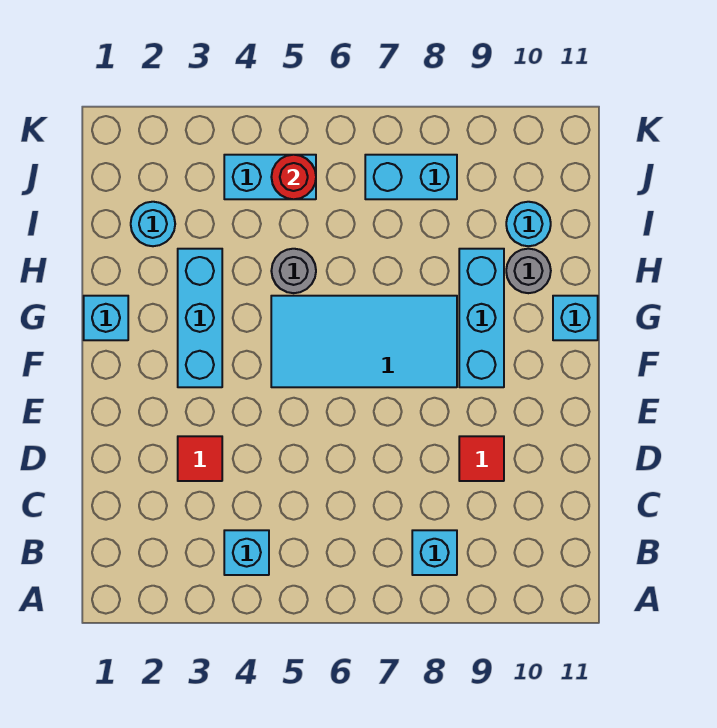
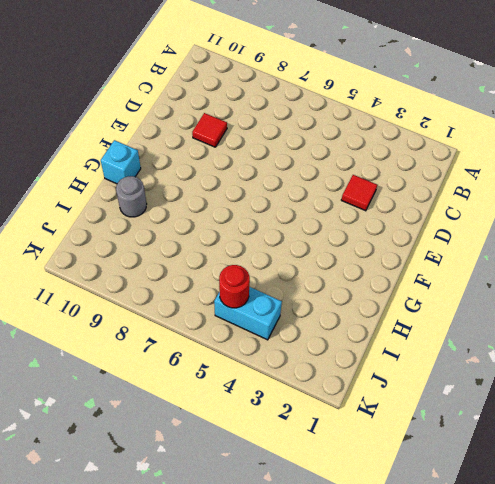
none -> cyan 1x1 brick [224,530,269,575]
none -> cyan 1x1 brick [412,530,457,575]
none -> cyan 1x3 brick [178,249,222,387]

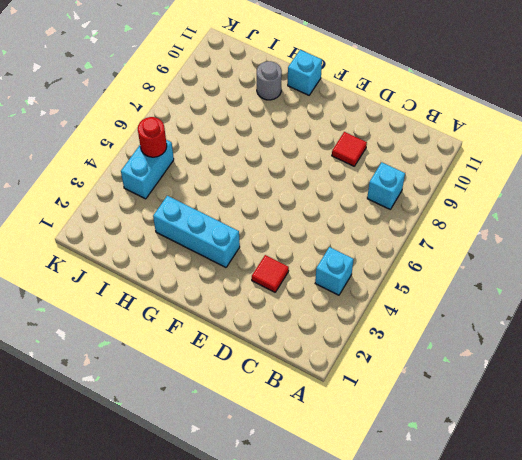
none -> cyan 2x4 tile [271,296,457,387]
none -> cyan 1x3 brick [459,249,504,387]
none -> cyan 1x1 brick [84,296,128,340]

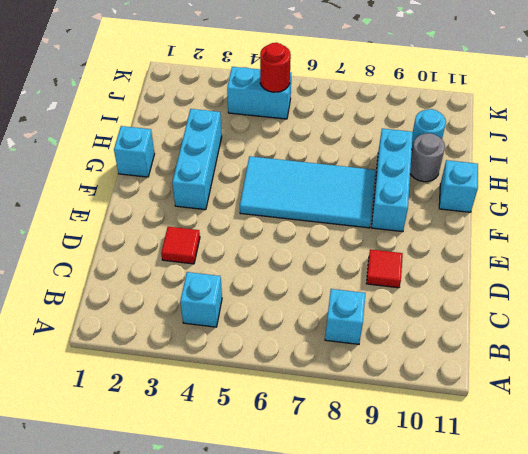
none -> grey 1x1 round brick [271,249,316,293]
none -> cyan 1x1 round brick [131,202,175,246]
none -> cyan 1x2 brick [365,155,457,199]

